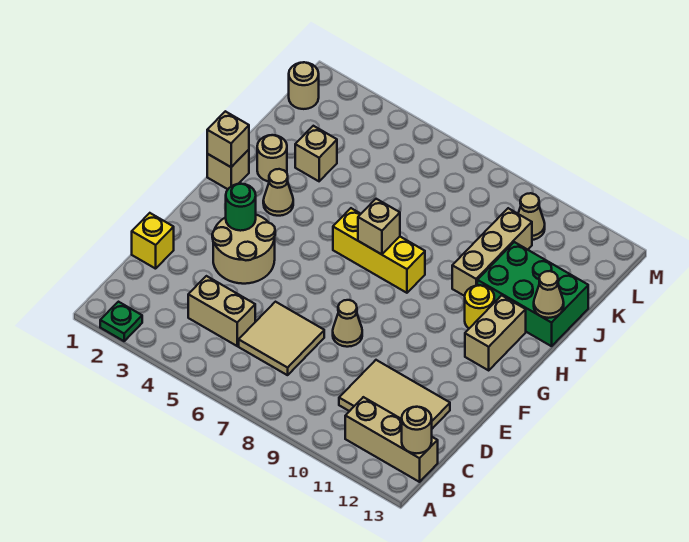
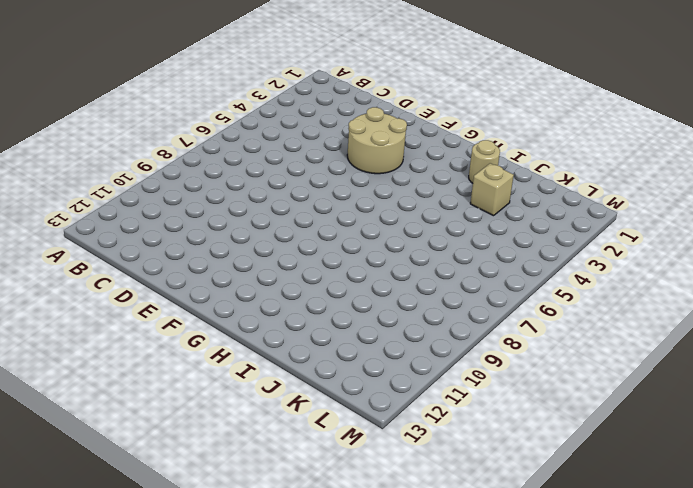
none -> green 1x1 plate [100,302,142,341]
none -> tan 1x3 brick [345,397,438,482]
none -> tan 1x2 brick [188,276,255,346]

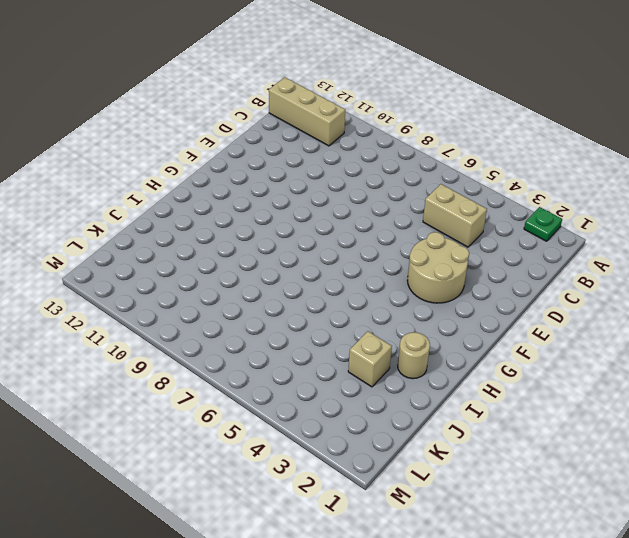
none -> tan 2x2 tile [239,302,324,375]
none -> tan 2x3 tile [339,360,450,429]
none -> yellow 1x1 brick [132,213,174,269]

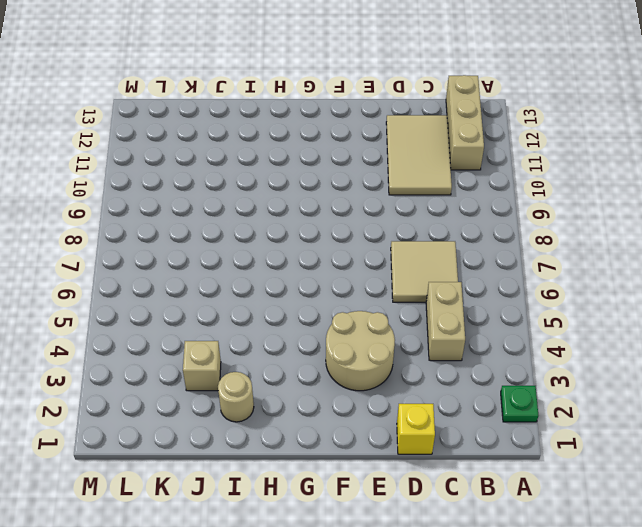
none -> tan 1x1 cone [333,300,362,347]
none -> tan 1x2 brick [465,295,526,370]
none -> tan 1x1 brick [207,150,249,189]

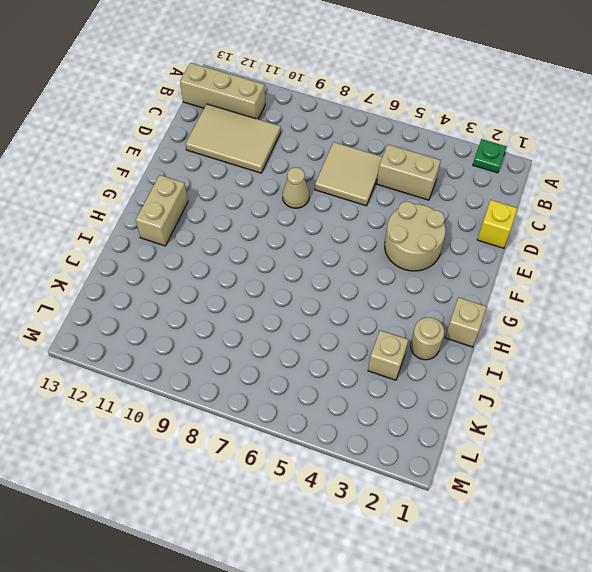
none -> tan 1x1 cone [263,169,293,216]
none -> yellow 1x3 brick [333,208,425,293]
none -> yellow 1x1 round brick [465,285,494,328]

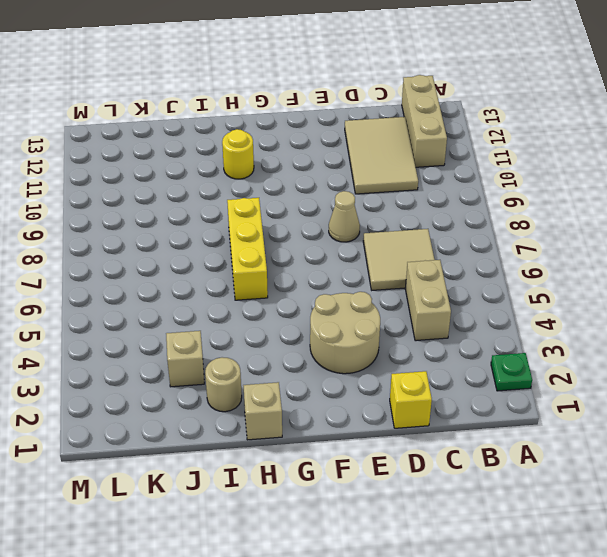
none -> tan 1x2 brick [465,295,526,370]
none -> tan 1x1 cone [263,169,293,216]
none -> tan 1x3 brick [452,208,532,296]

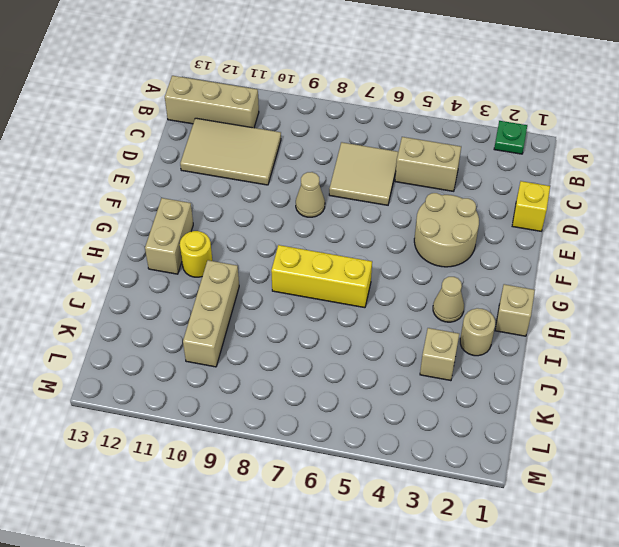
none -> green 2x3 brick [477,242,588,346]
none -> tan 1x1 round brick [289,62,319,109]
none -> tan 1x1 cone [518,193,545,240]

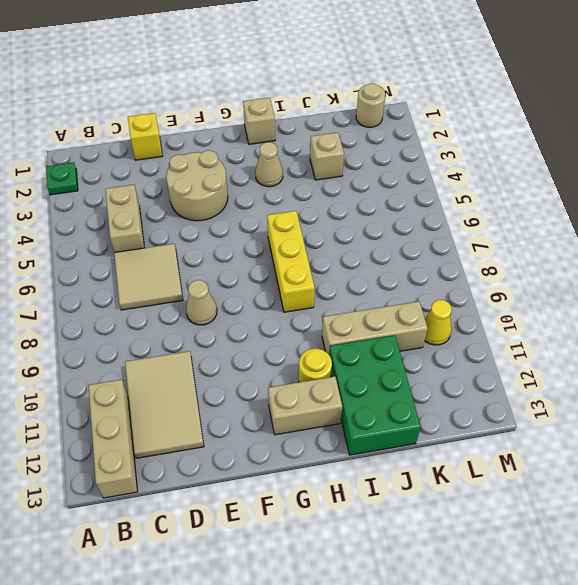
yellow 1x1 cone [425,300,452,345] -> tan 1x1 cone [518,193,545,240]
none -> tan 1x1 round brick [257,135,287,181]
none -> tan 1x1 round brick [402,407,432,453]
none -> green 1x1 round brick [226,184,256,231]

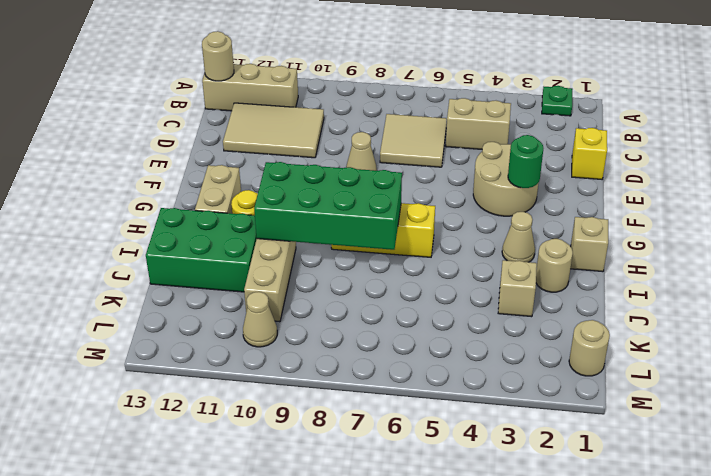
green 2x4 brick [254,162,402,250] -> tan 1x1 brick [358,199,400,254]
none -> tan 1x1 brick [207,111,249,167]
none -> tan 1x1 cone [534,271,564,318]

